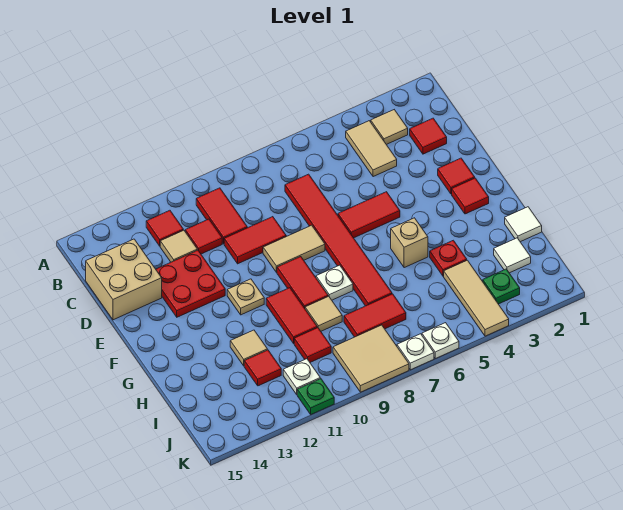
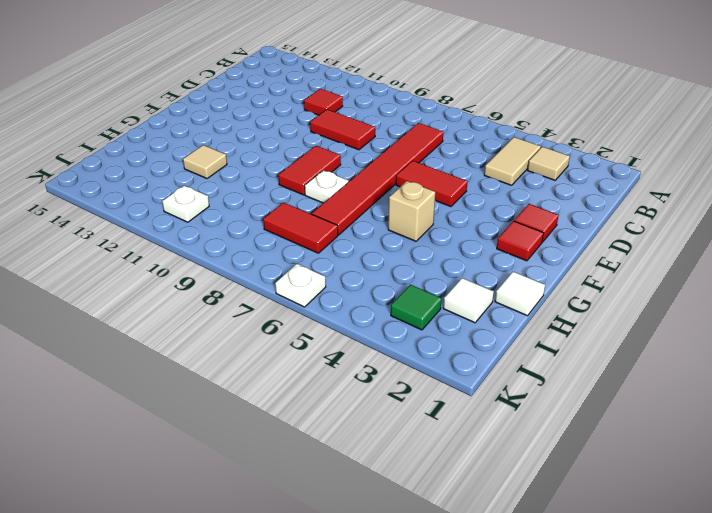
green 1x1 tile [391,285,442,330] -> green 1x1 plate [483,269,520,304]
none -> red 1x2 tile [196,188,247,244]
none -> red 1x1 tile [146,210,183,246]
none -> red 1x1 tile [410,118,447,154]
none -> tan 1x1 tile [160,230,197,262]

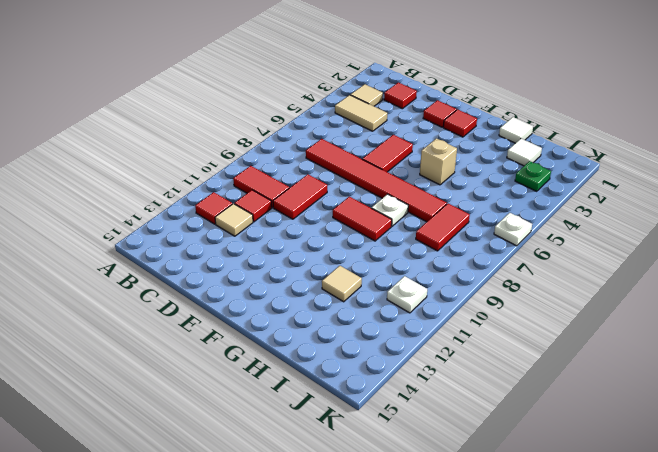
none -> tan 2x2 brick [86,239,162,320]
none -> red 2x2 plate [156,250,225,317]
none -> tan 1x2 tile [263,225,325,273]
none -> tan 1x1 plate [227,279,264,315]

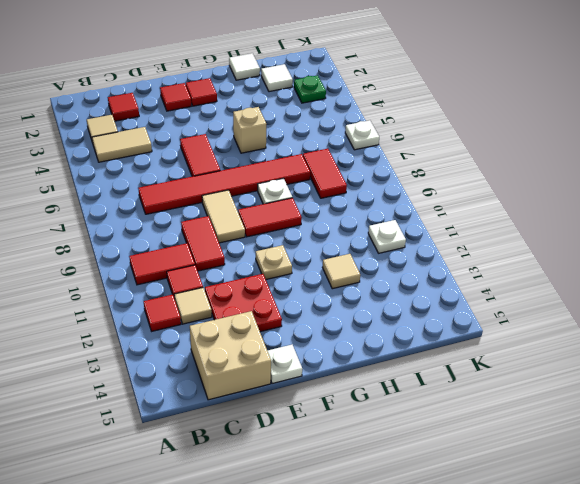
white 1x1 plate [268,345,302,384] -> white 1x1 plate moved to [397,334,434,370]
none -> red 1x2 tile [266,288,317,343]
none -> red 1x1 plate [430,240,467,276]
none -> tan 1x1 tile [305,296,342,331]
none -> tan 1x3 tile [444,260,509,336]

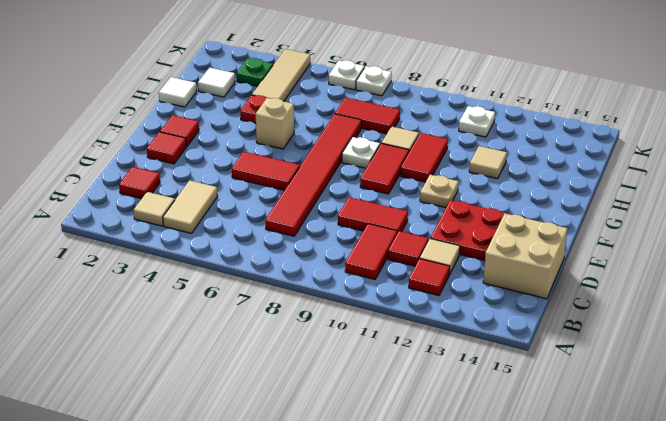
none -> tan 1x2 tile [263,225,325,273]
none -> red 1x1 tile [294,327,331,362]
none -> red 1x1 tile [244,350,281,386]
none -> tan 2x2 tile [333,325,409,392]

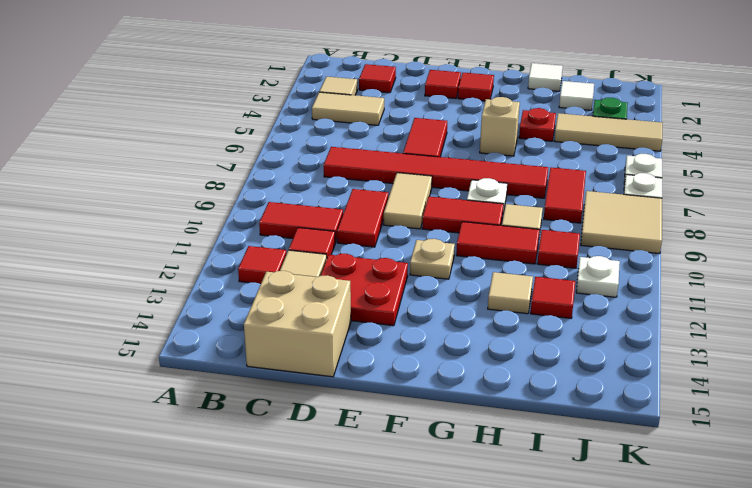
none -> green 1x1 plate [297,379,334,414]

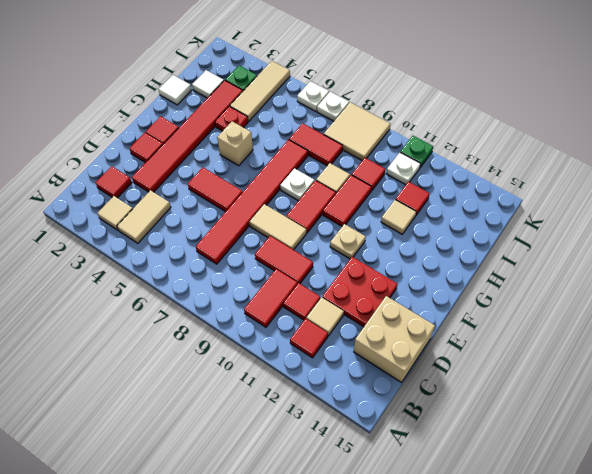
red 1x6 tile [132,80,243,192] -> none

